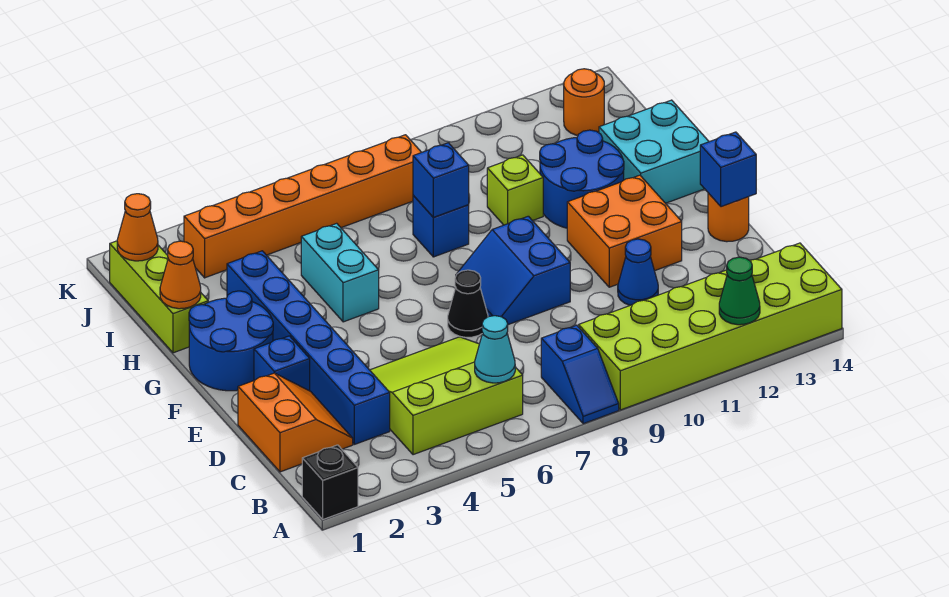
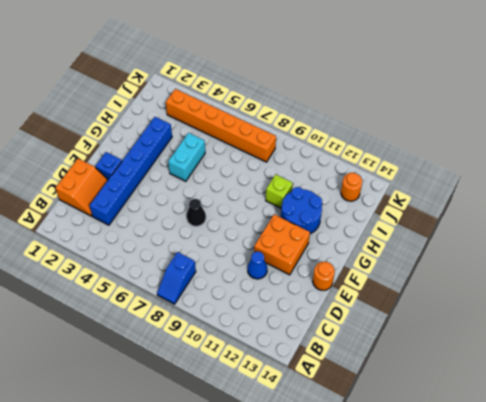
none -> black 1x1 brick [302,445,358,519]
none -> lime 2x6 brick [579,243,842,410]
none -> lime 3x3 slope [370,337,523,455]

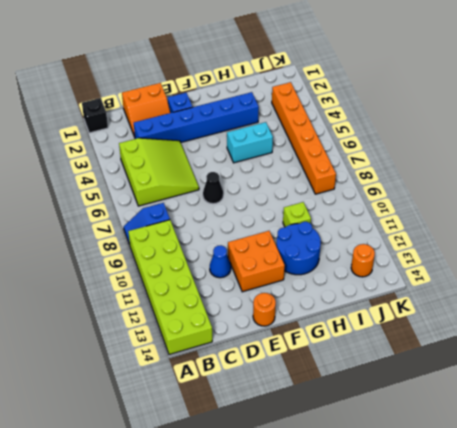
none -> blue 2x2 slope [456,216,570,325]
none -> blue 2x2 round brick [189,291,273,391]
none -> cyan 2x2 brick [599,100,709,203]

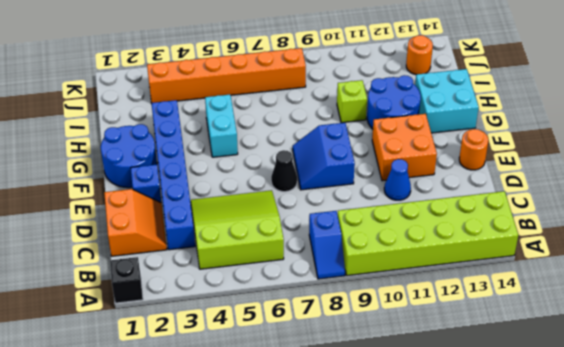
none -> lime 1x3 brick [110,241,208,353]
none -> blue 1x1 brick [413,195,469,257]
none -> green 1x1 cone [719,257,760,325]

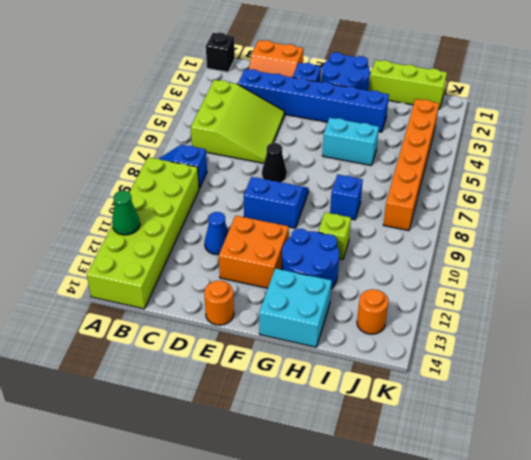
none -> cyan 1x1 cone [475,316,515,383]
none -> blue 1x1 brick [700,132,756,207]
none -> orange 1x1 cone [160,241,201,309]

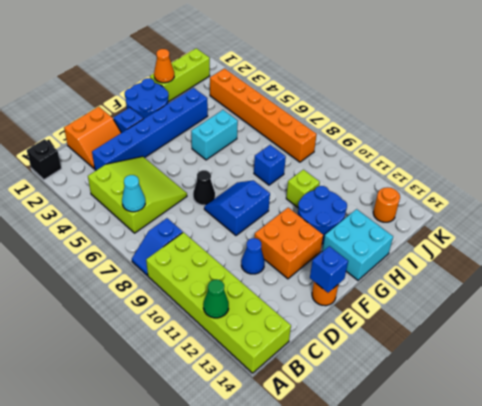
none -> blue 1x1 brick [413,143,469,218]
none -> orange 1x1 cone [117,194,158,261]

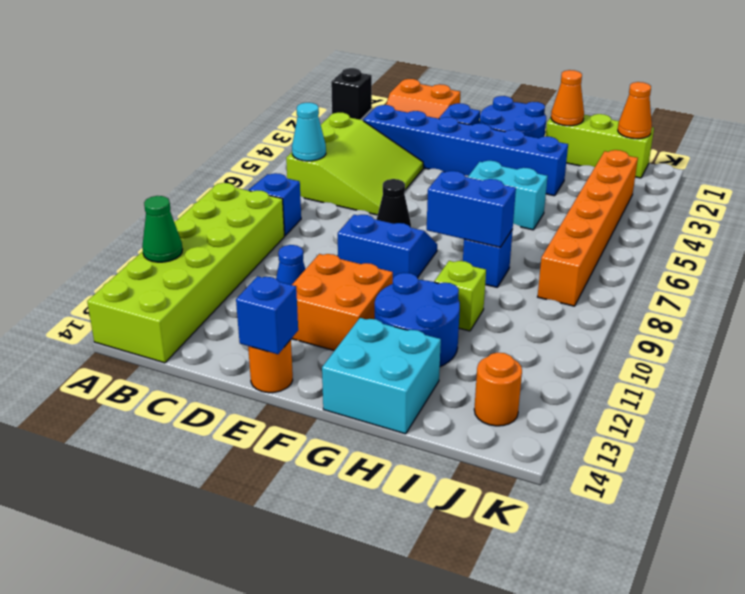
blue 1x2 brick [427,171,516,247] -> blue 1x1 brick [413,143,469,218]

